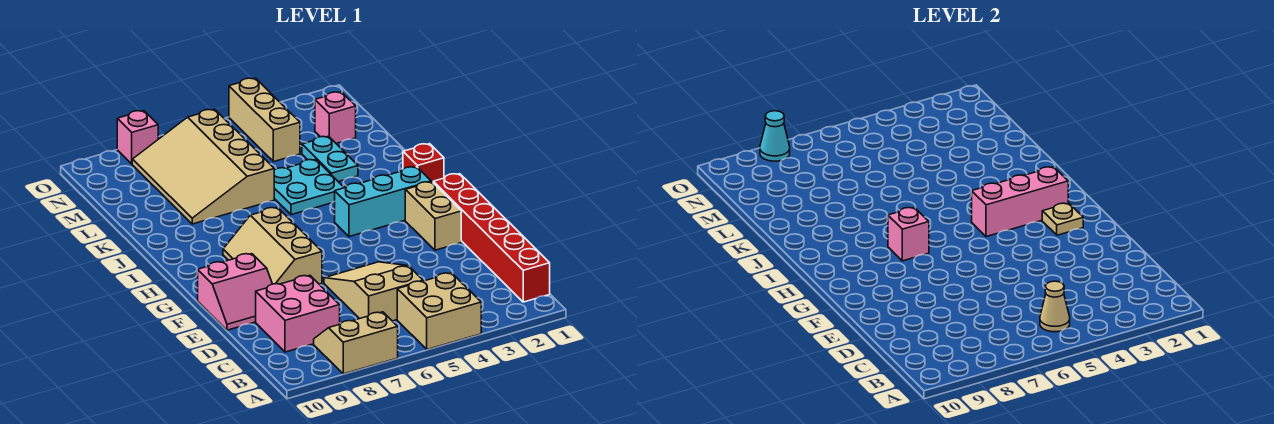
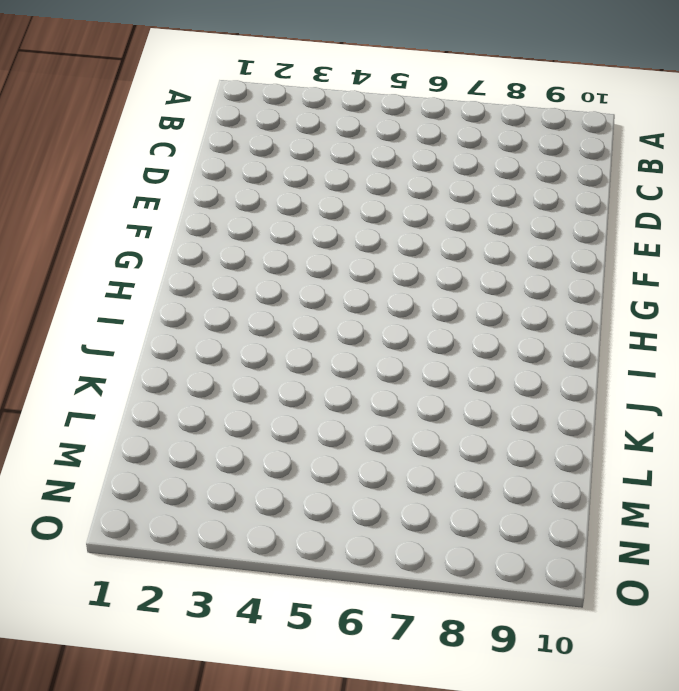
none -> tan 2x2 brick [397,273,481,350]
none -> tan 2x2 slope [314,312,398,374]
none -> red 1x6 brick [433,174,550,302]

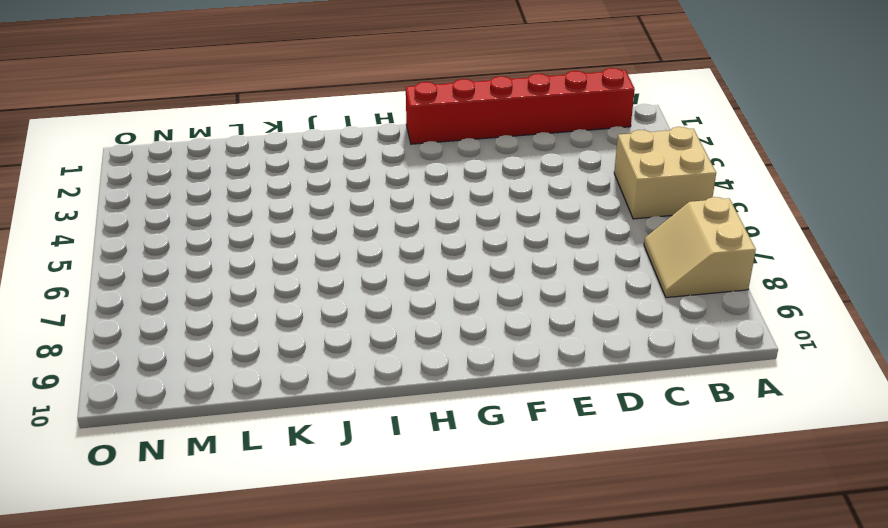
none -> tan 2x3 slope [324,262,423,321]
none -> pink 2x2 brick [256,276,340,352]
none -> pink 2x2 slope [198,254,272,330]

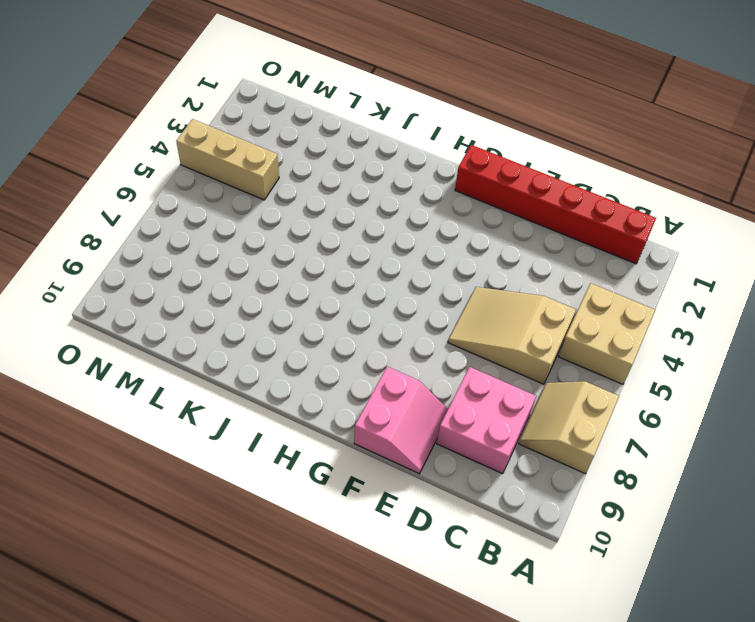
none -> tan 1x2 brick [405,182,461,250]
none -> tan 2x3 slope [223,207,322,284]
none -> cyan 1x3 brick [335,167,431,237]

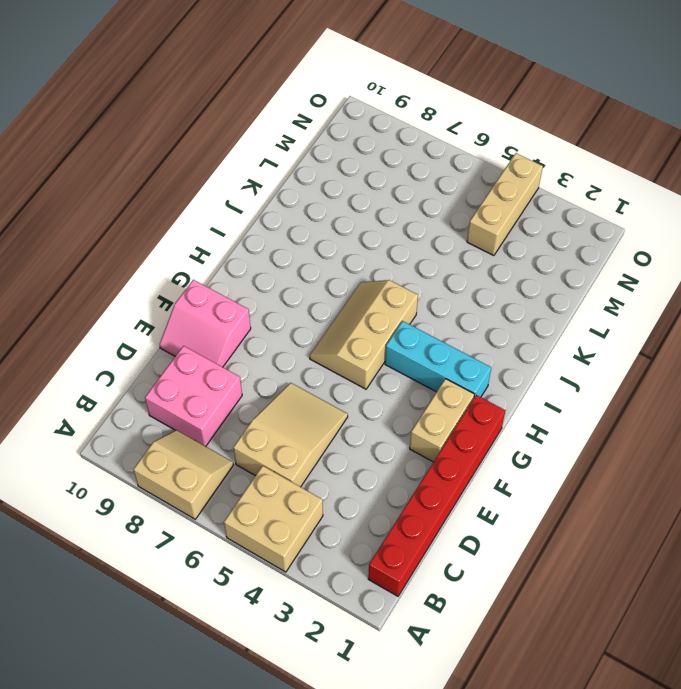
tan 2x3 slope [310,280,418,389] -> tan 2x3 slope moved to [223,207,322,284]
none -> red 1x1 brick [403,144,444,182]
none -> cyan 2x2 plate [274,159,344,215]
none -> cyan 1x2 plate [302,136,358,182]

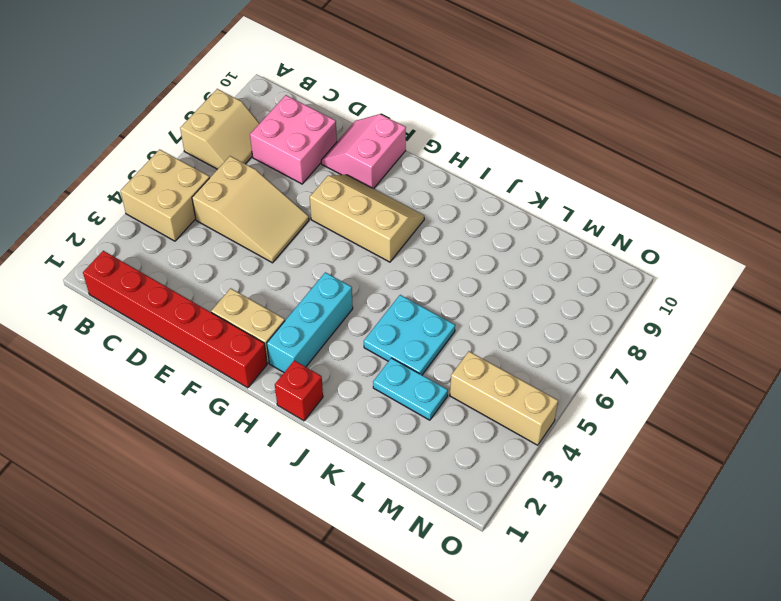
none -> tan 3x4 slope [132,109,274,224]
none -> pink 1x1 brick [315,92,356,143]
none -> pink 1x1 brick [117,111,158,164]

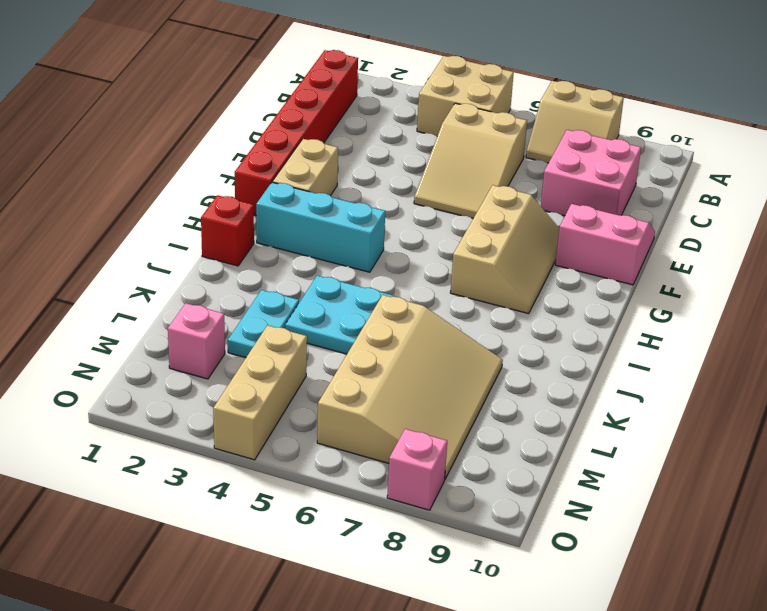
none -> tan 1x1 cone [1040,281,1070,332]
none -> tan 1x1 plate [1042,203,1083,235]
none -> pink 1x3 brick [972,167,1068,237]

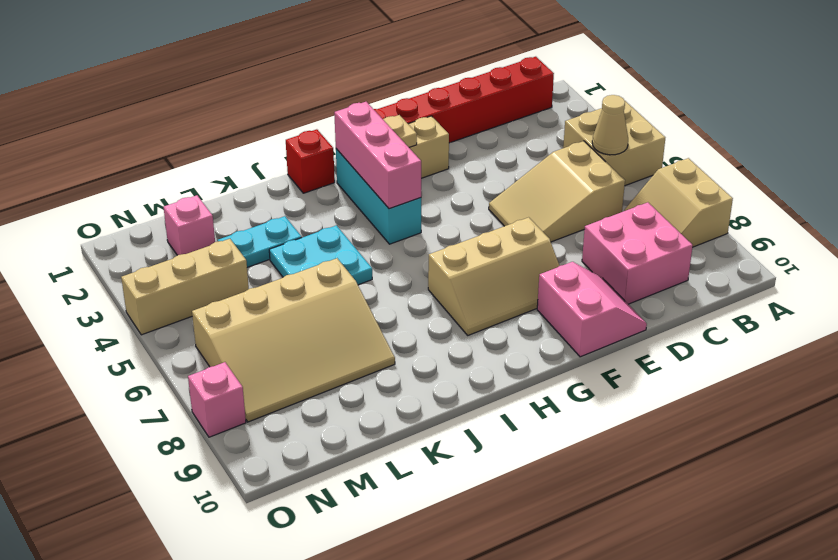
none -> pink 1x1 brick [888,207,929,261]
none -> cyan 1x1 cone [760,111,790,161]

